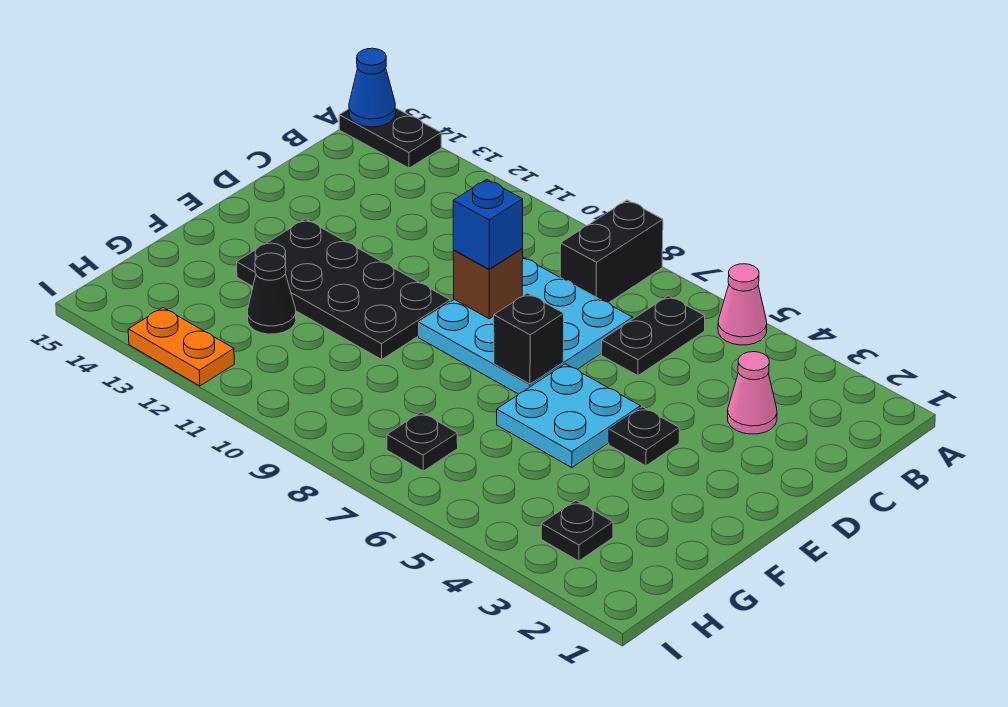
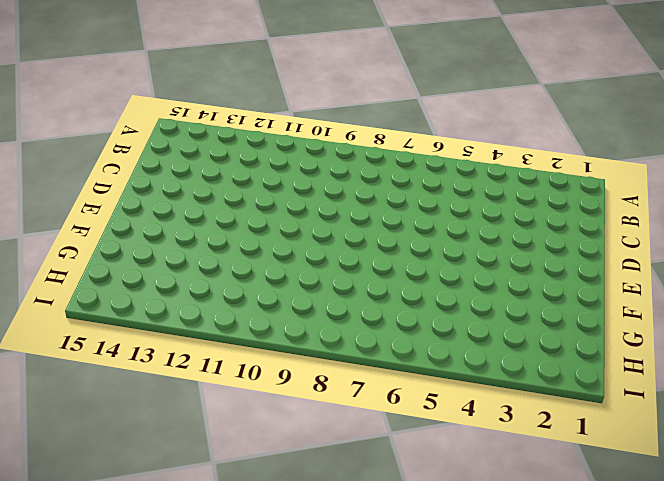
none -> pink 1x1 cone [718,264,767,345]
none -> black 1x2 brick [560,200,663,303]
none -> black 1x2 plate [339,108,441,168]

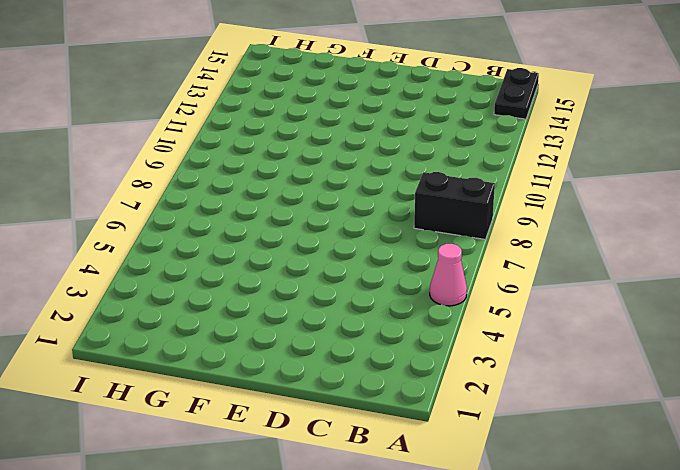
none -> black 1x2 plate [601,296,705,376]
none -> pink 1x1 cone [728,352,777,434]
none -> cyan 3x3 plate [419,257,632,394]

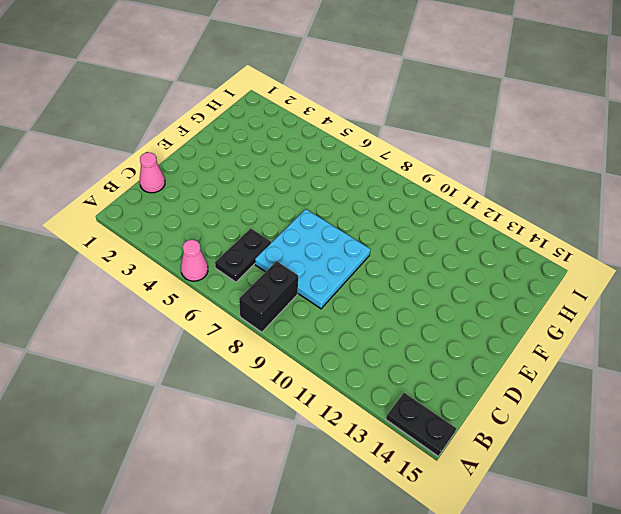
pink 1x1 cone [140,153,165,193] -> pink 1x1 cone moved to [728,352,777,434]
none -> black 1x1 plate [609,407,679,466]
none -> cyan 2x2 plate [497,364,640,467]
none -> black 2x4 plate [237,219,450,359]

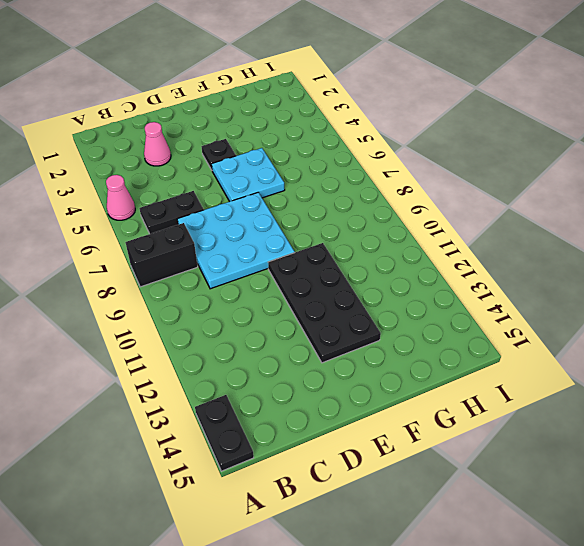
none -> black 1x1 cone [248,253,296,334]
none -> black 1x1 plate [541,500,613,561]
none -> black 1x1 plate [387,412,458,471]

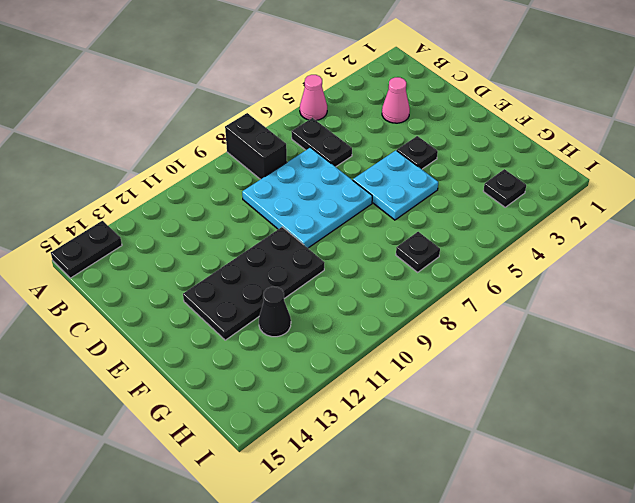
none -> orange 1x2 plate [128,308,234,386]
none -> blue 1x1 cone [349,48,396,127]
none -> brown 1x1 brick [453,249,523,319]

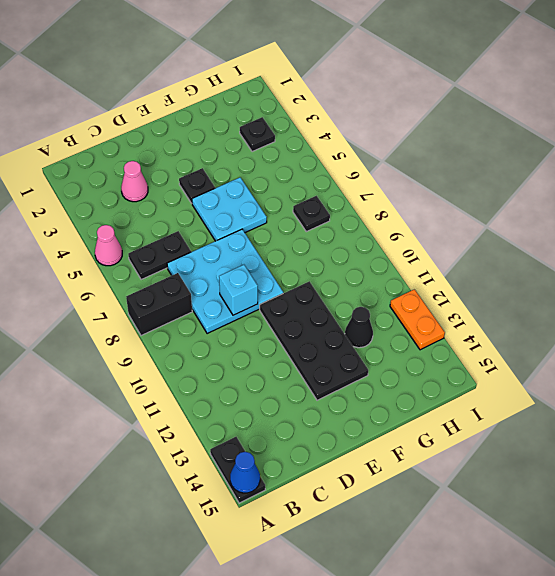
cyan 1x1 brick [219,265,258,315] -> brown 1x1 brick [453,249,523,319]
none -> black 1x1 brick [494,293,564,384]
none -> blue 1x1 brick [453,179,523,269]

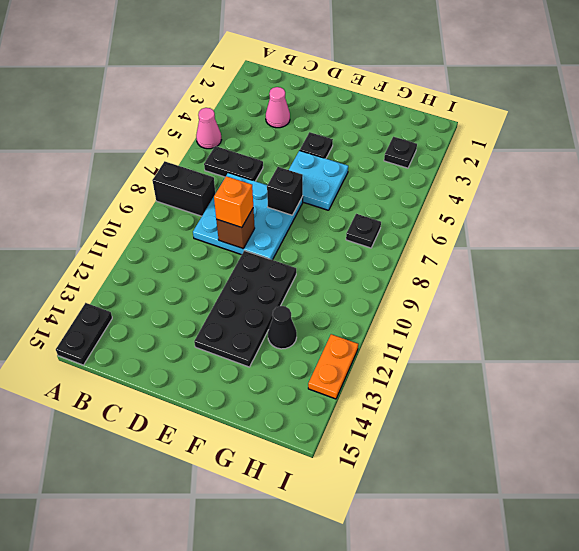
orange 1x1 brick [214,176,253,228] -> blue 1x1 brick [453,179,523,269]
none -> blue 1x1 cone [349,48,396,127]

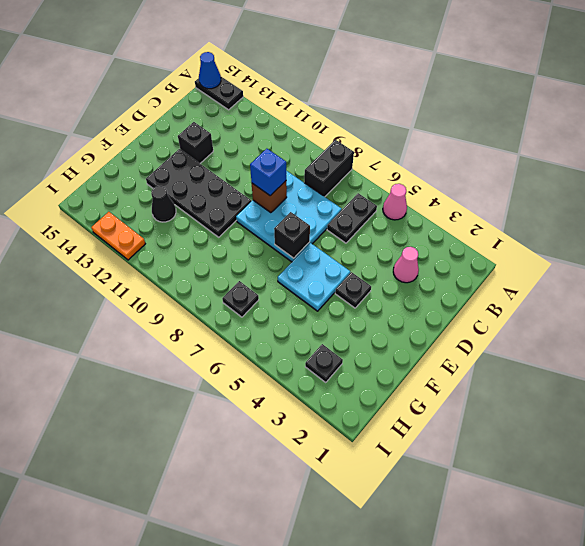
black 1x1 brick [178,122,213,163] -> none

